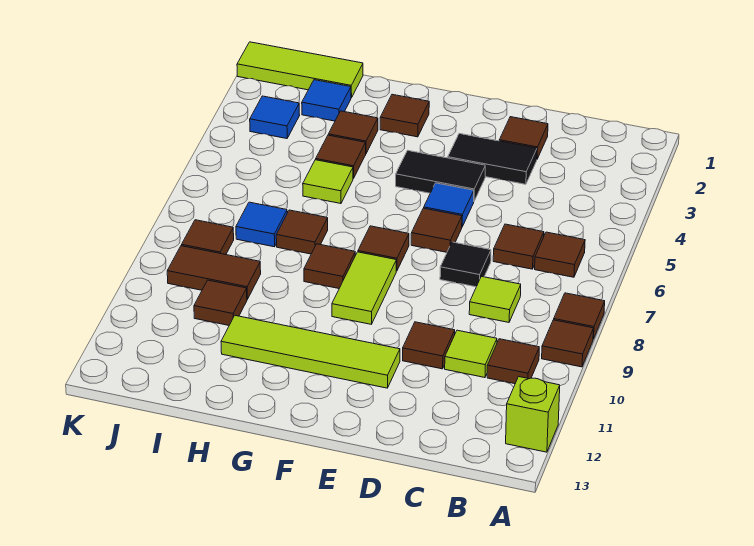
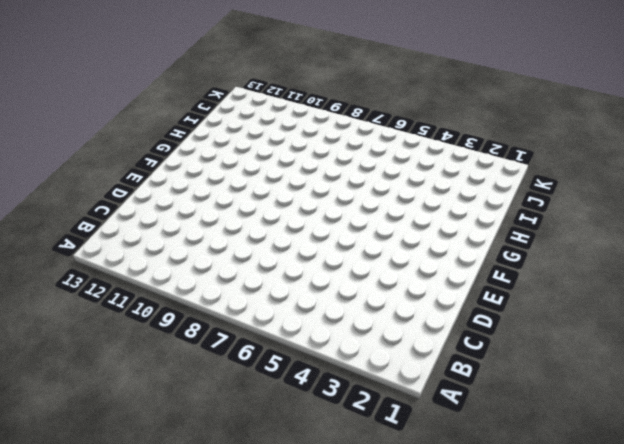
none -> brown 1x1 tile [554,293,605,339]
none -> brown 1x1 tile [542,320,593,367]
none -> lime 1x1 brick [506,377,560,452]
none -> brown 1x1 tile [535,232,585,277]

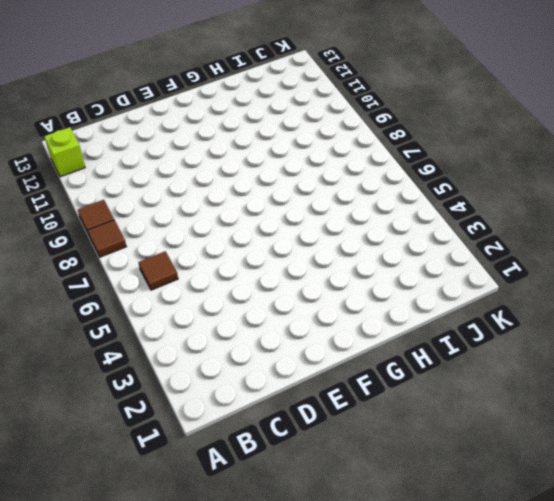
none -> brown 1x1 tile [487,339,539,384]
none -> brown 1x1 tile [493,224,544,269]
none -> lime 1x1 tile [469,276,521,322]
none -> lime 1x1 tile [445,330,497,378]

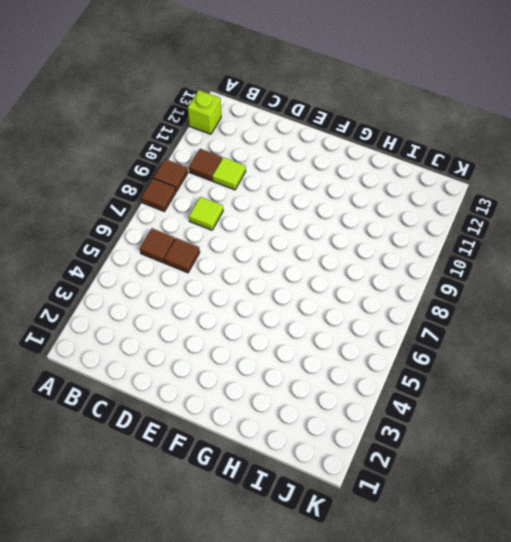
none -> brown 1x1 tile [499,117,548,159]
none -> black 1x2 tile [448,133,537,184]
none -> black 1x1 tile [440,242,491,287]
none -> brown 1x1 tile [403,322,455,369]

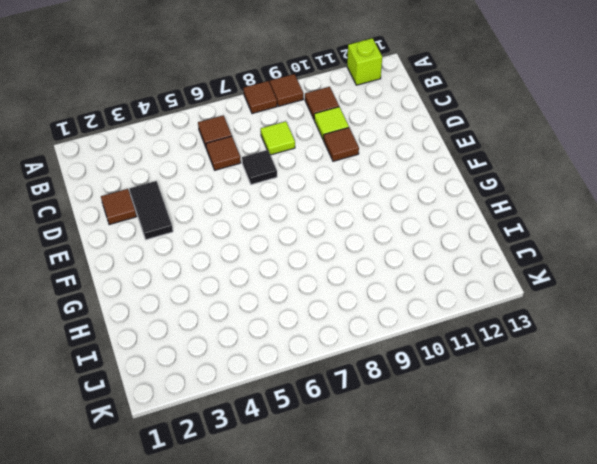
none -> black 1x2 tile [396,150,485,201]
none -> blue 1x1 tile [424,183,474,227]
none -> brown 1x1 tile [411,208,462,252]
none -> lime 1x4 tile [221,316,400,388]

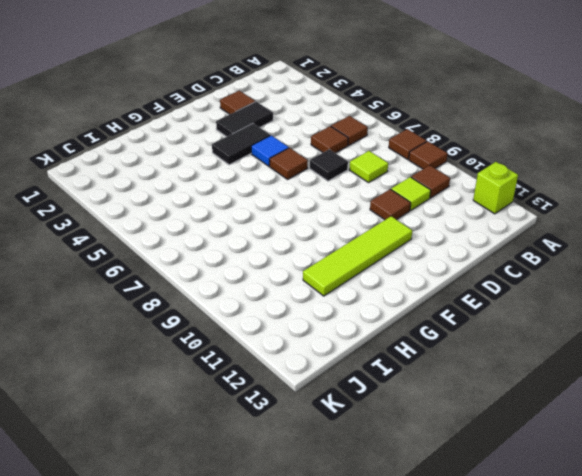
none -> brown 1x1 tile [358,226,409,271]
none -> lime 1x2 tile [332,252,396,324]
none -> brown 1x1 tile [380,94,429,137]
none -> brown 1x1 tile [304,244,355,288]

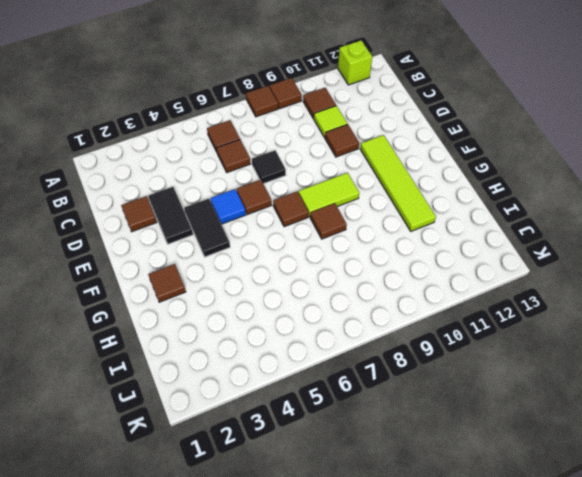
none -> lime 1x1 tile [469,276,521,322]
none -> brown 1x1 tile [328,111,378,153]
none -> brown 1x1 tile [316,135,366,178]
none -> lime 1x1 tile [303,160,353,204]

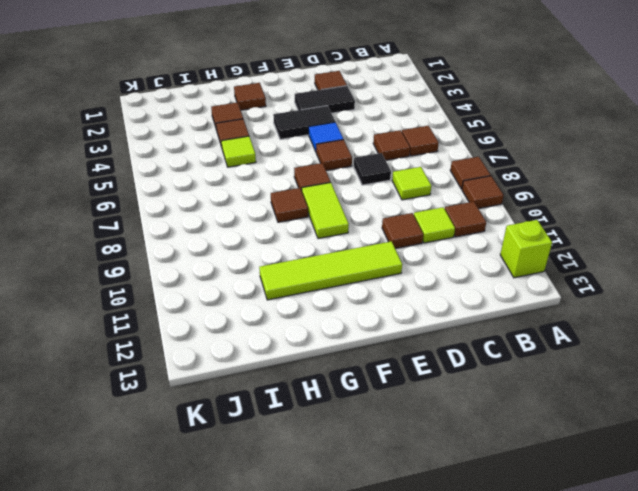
none -> brown 1x1 tile [276,210,328,254]
none -> lime 1x3 tile [237,42,363,98]
none -> blue 1x1 tile [302,80,351,121]
none -> blue 1x1 tile [236,202,287,247]

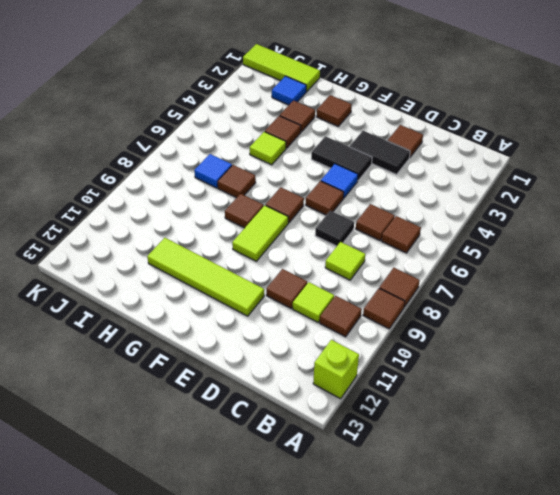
none -> brown 1x2 tile [167,246,261,299]
none -> brown 1x1 tile [194,280,247,325]
none -> blue 1x1 tile [250,96,300,139]
none -> brown 1x1 tile [182,220,234,255]

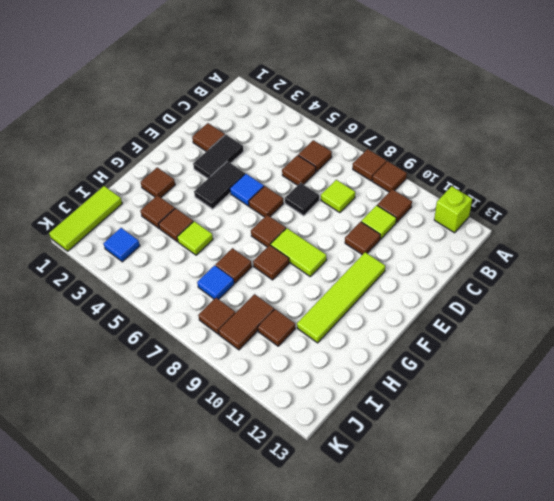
none -> blue 1x1 tile [302,80,351,121]

